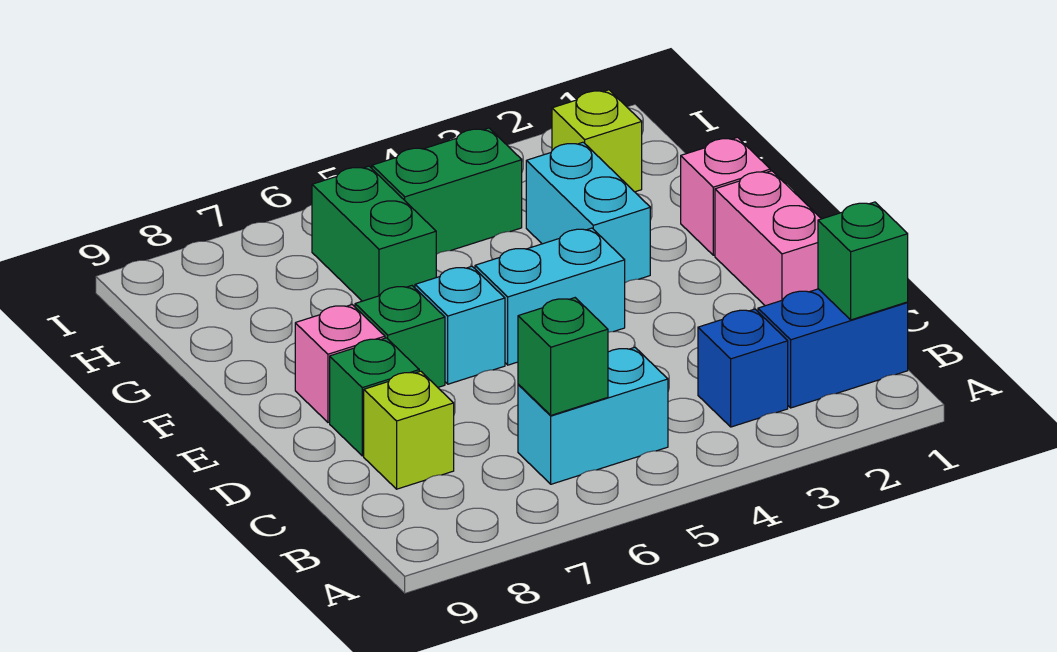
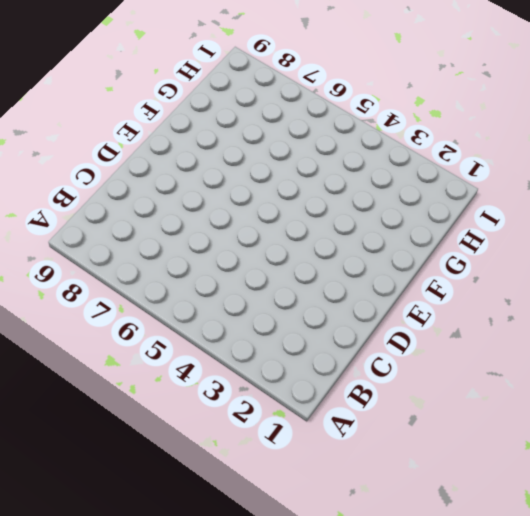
none -> blue 1x2 brick [758,289,908,408]
none -> blue 1x1 brick [698,309,788,427]
none -> cyan 1x2 brick [518,347,668,484]

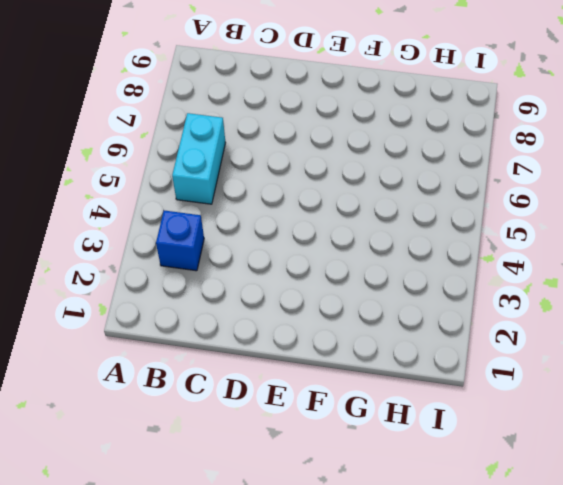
none -> blue 1x2 brick [758,289,908,408]
none -> lime 1x1 brick [364,371,454,489]
none -> pink 1x2 brick [715,171,821,306]

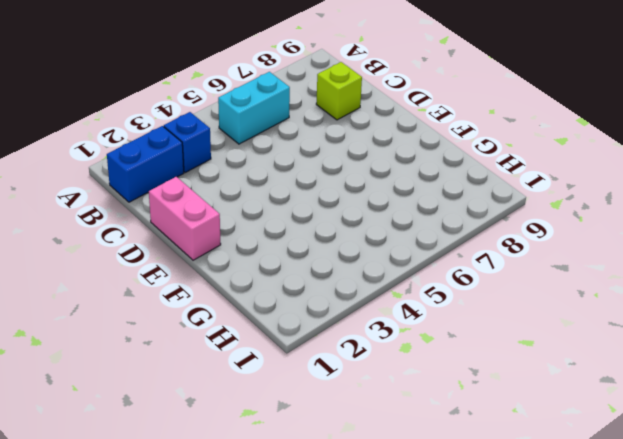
none -> green 1x1 brick [330,338,419,456]
none -> cyan 1x2 brick [475,228,625,365]
none -> cyan 1x1 brick [415,266,505,384]

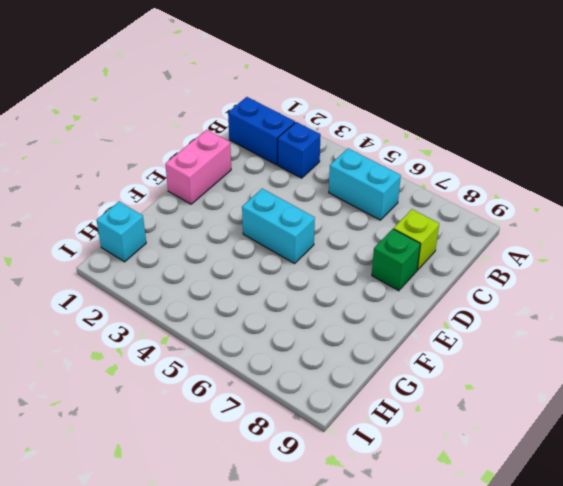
cyan 1x1 brick [97,202,146,262] -> cyan 1x1 brick moved to [415,266,505,384]
none -> green 1x1 brick [355,286,445,387]
none -> pink 1x1 brick [295,305,385,422]
none -> pink 1x1 brick [681,137,770,255]

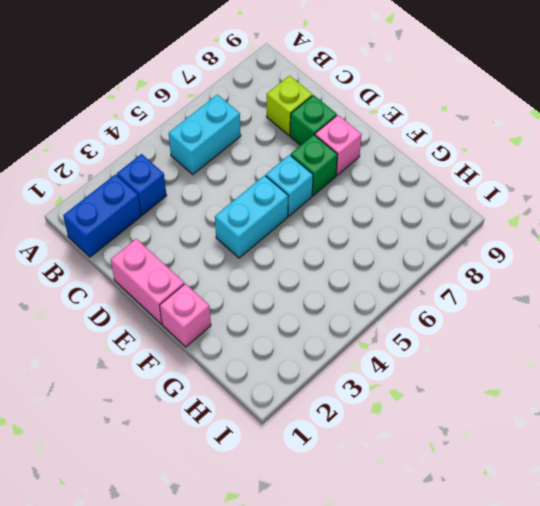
none -> cyan 1x2 brick [526,142,650,283]
none -> green 1x2 brick [312,166,436,301]
none -> lime 1x1 brick [552,90,642,192]

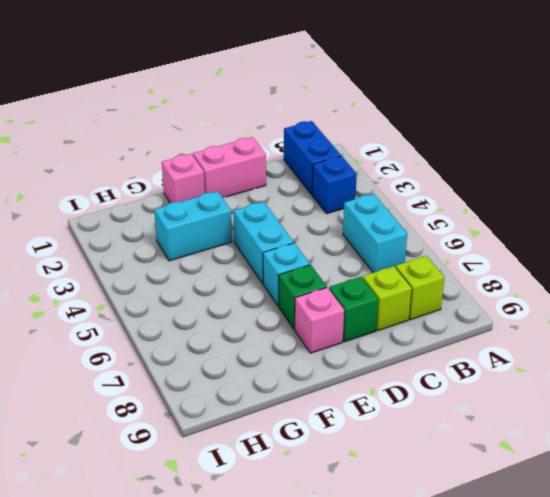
lime 1x1 brick [396,256,445,320] -> lime 1x1 brick moved to [552,90,642,192]
none -> green 1x2 brick [312,166,436,301]
none -> green 1x2 brick [372,128,522,254]
none -> green 1x1 brick [818,202,908,320]

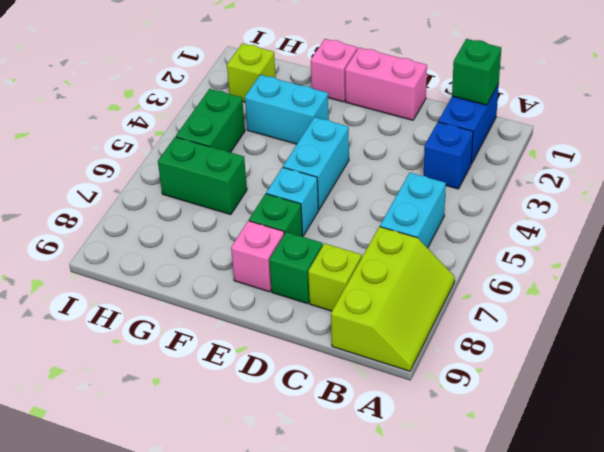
lime 2x3 slope [331,227,455,371] -> none
none -> green 1x1 brick [518,298,608,415]

